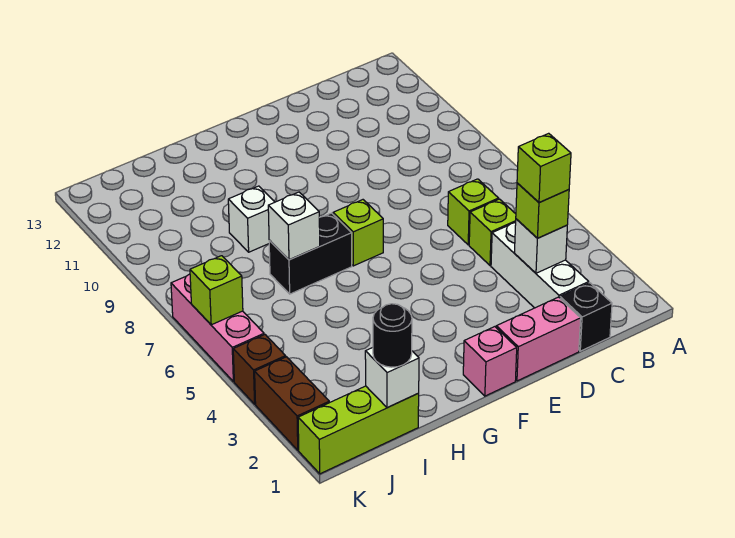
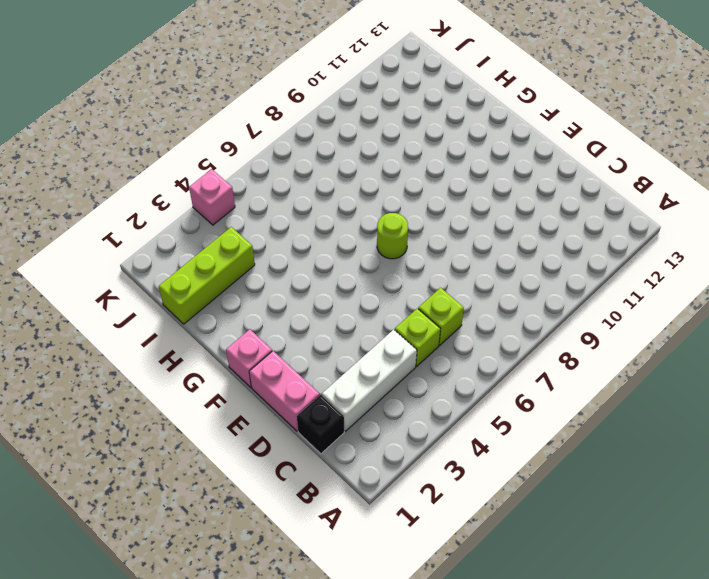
lime 1x1 round brick [377,213,408,259] -> lime 1x1 brick [333,200,383,266]
lime 1x3 brick [159,227,255,324] -> lime 1x3 brick turned to [298,386,419,474]
pink 1x1 brick [189,169,235,225] -> brown 1x1 brick [233,335,286,404]
none -> black 1x2 brick [269,213,352,294]
none -> white 1x1 brick [228,186,275,252]
none -> brown 1x2 brick [255,357,329,450]

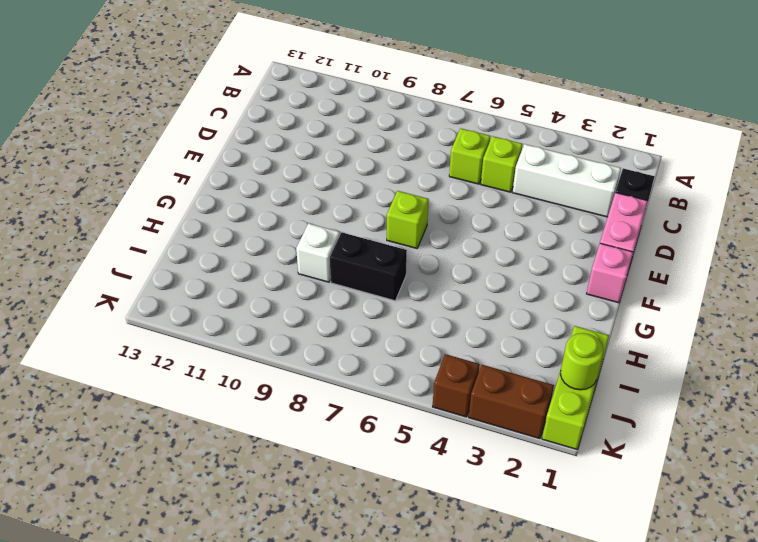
black 1x2 brick [330,232,407,301] -> black 1x2 brick turned to [269,213,352,294]
lime 1x1 round brick [560,333,603,390] -> none
none -> pink 1x3 brick [171,274,264,382]
none -> white 1x1 brick [515,219,567,273]
none -> white 1x1 brick [268,192,320,260]

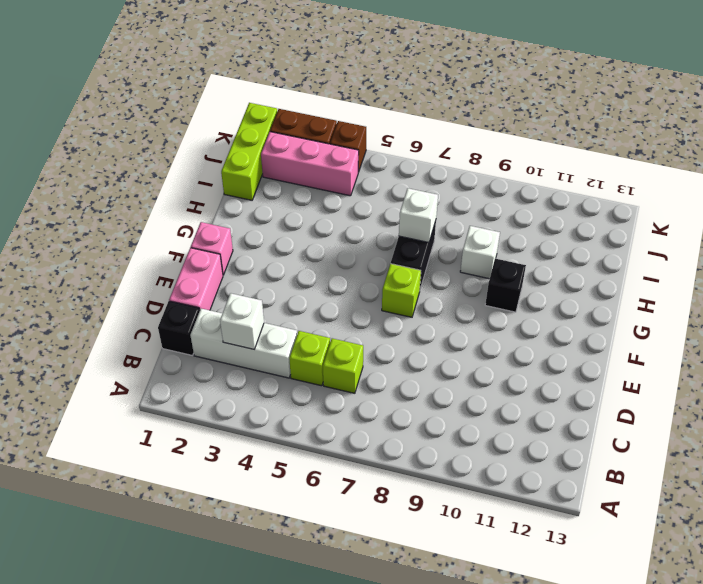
black 1x1 brick [485,258,526,312] -> none
pink 1x3 brick [261,132,359,196] -> pink 1x3 brick moved to [171,274,264,382]
none -> white 1x1 brick [365,348,419,407]
none -> lime 1x1 brick [190,256,243,325]
none -> lime 1x1 brick [516,183,569,238]

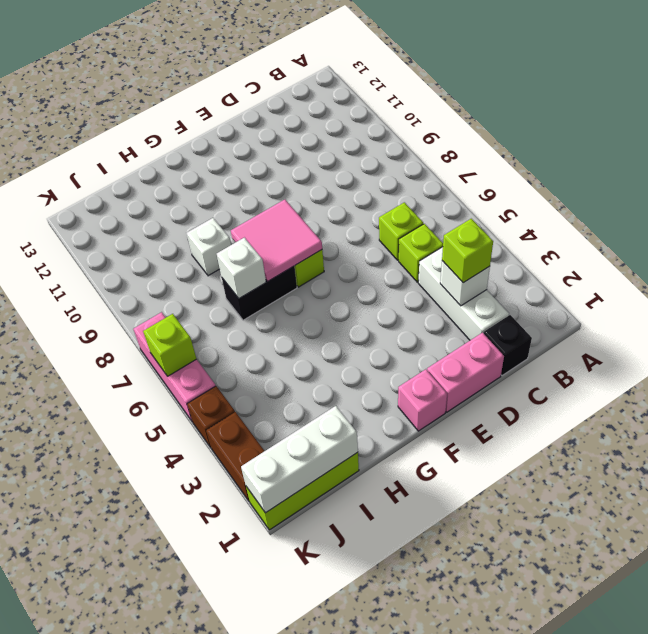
pink 2x2 tile [231,200,322,282] -> none
white 1x3 brick [241,406,358,513] -> white 1x1 brick [365,348,419,407]
none -> black 1x1 round brick [373,304,412,367]
none -> lime 1x1 brick [517,133,571,203]

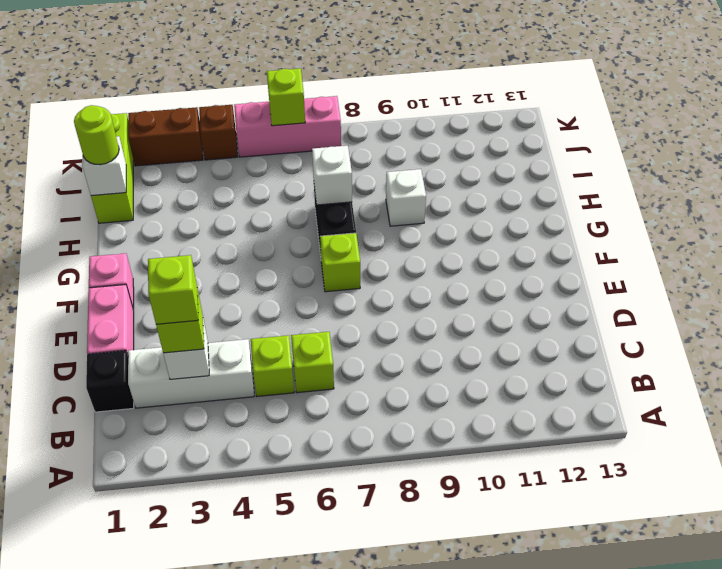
lime 1x1 round brick [74,105,119,165] -> black 1x1 round brick [373,304,412,367]

